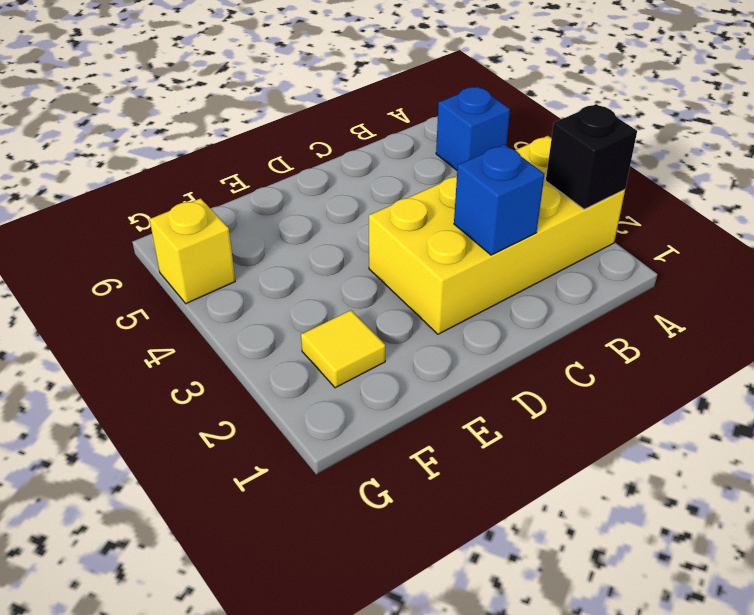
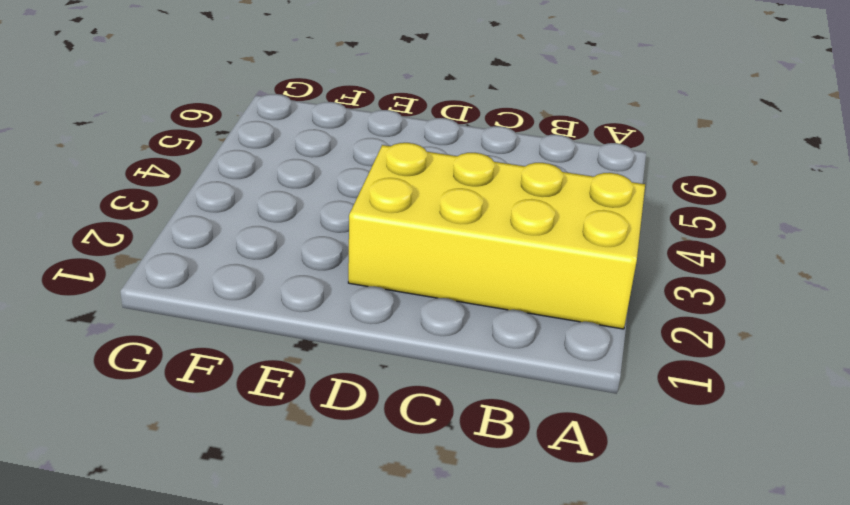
none -> blue 1x1 brick [436,87,510,170]
none -> yellow 1x1 tile [301,310,385,388]

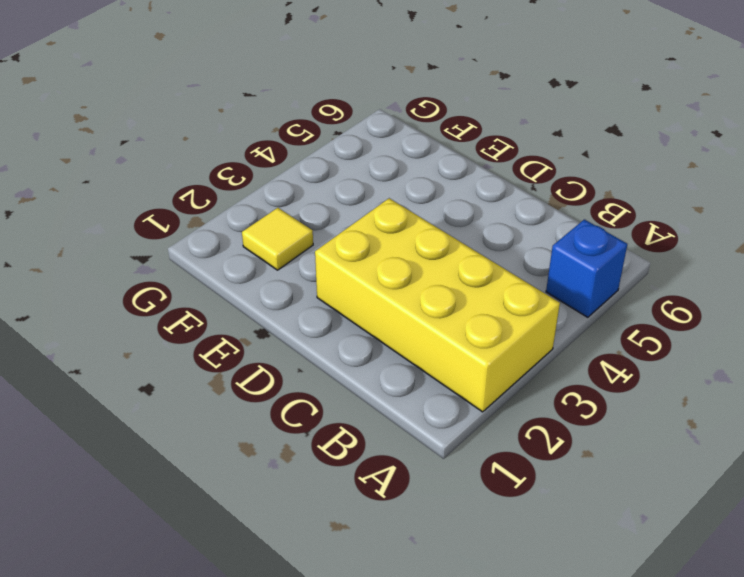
none -> yellow 1x1 brick [150,198,235,304]
none -> black 1x1 brick [546,104,637,209]

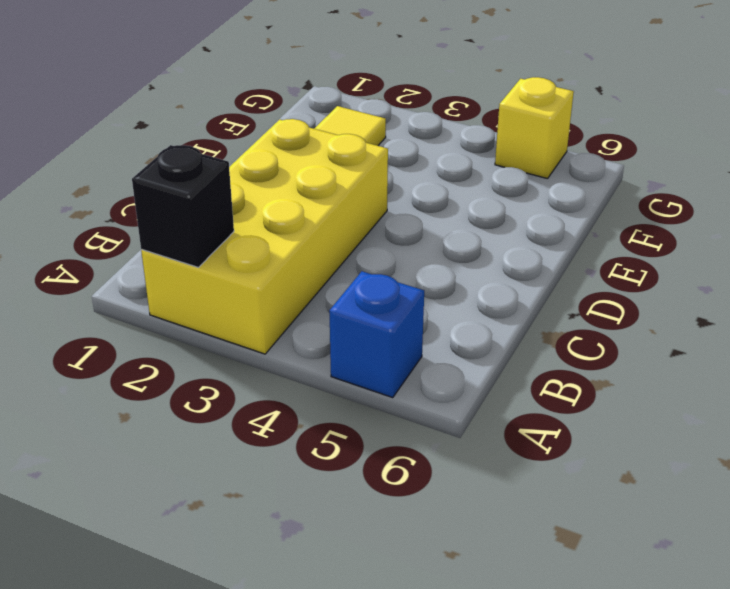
none -> blue 1x1 brick [454,144,545,255]

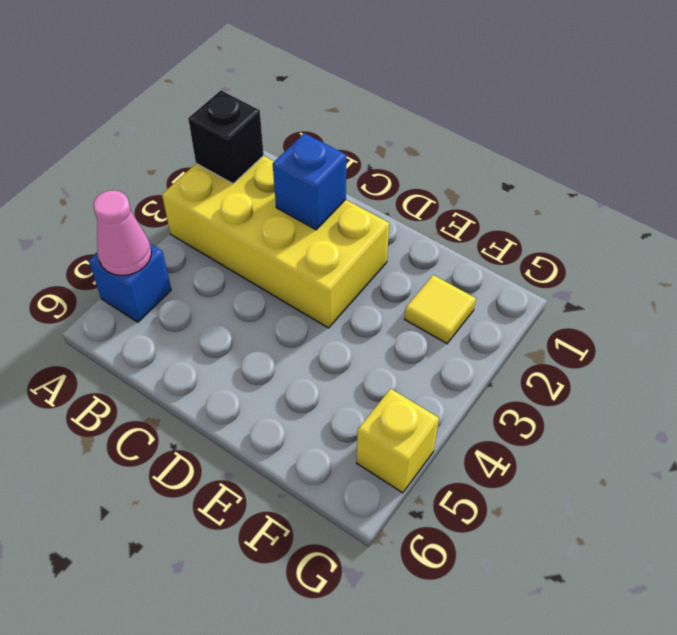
pink 1x1 cone [93,190,151,276] -> none

